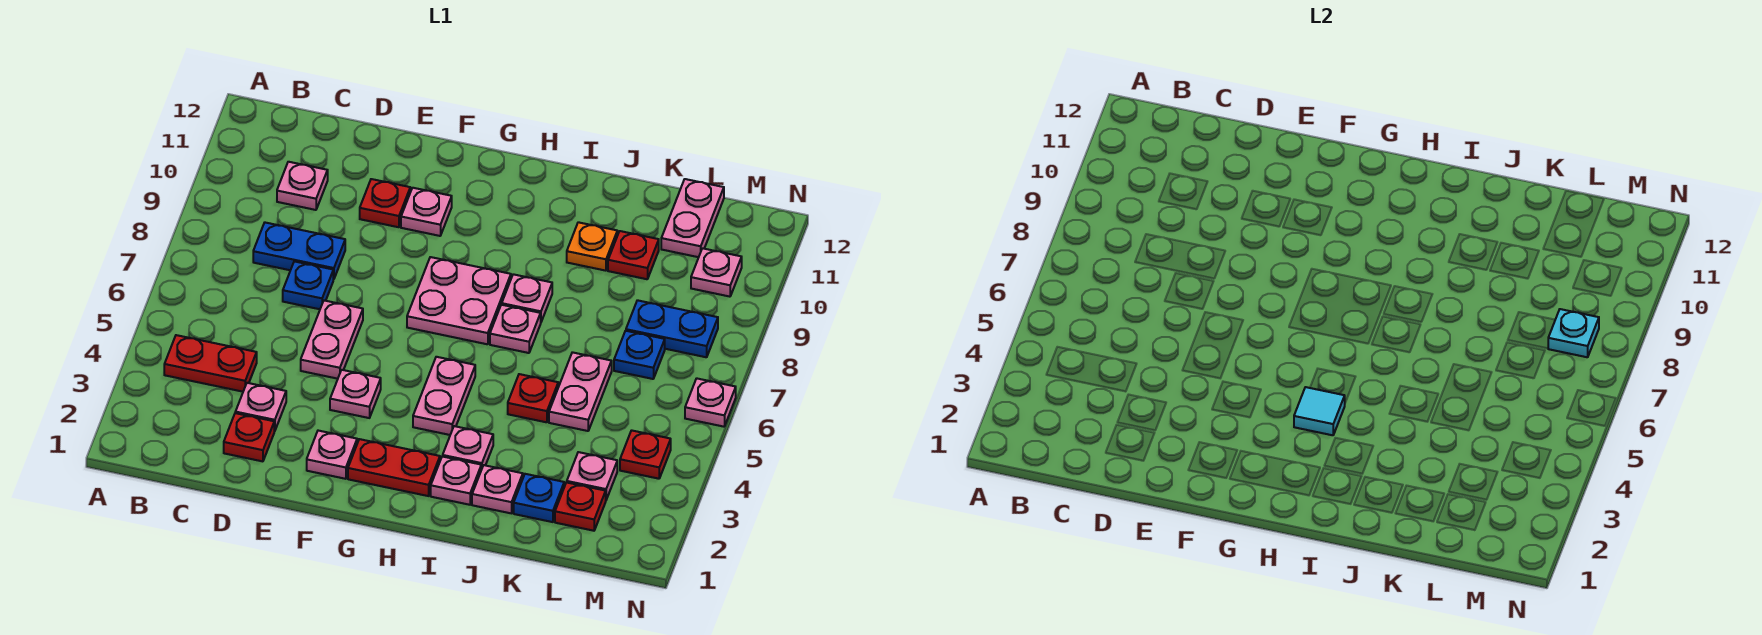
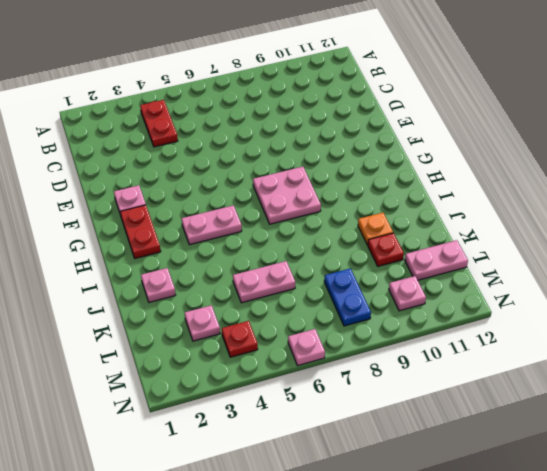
none -> blue 1x2 plate [253,223,345,279]
none -> pink 1x1 plate [277,162,328,210]
none -> red 1x1 plate [224,413,274,461]
none -> pink 1x1 plate [235,383,286,431]

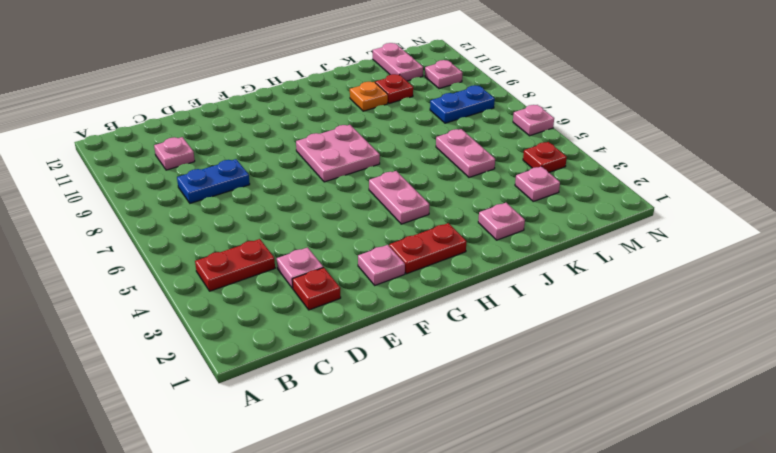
none -> blue 1x1 plate [283,261,333,309]
none -> pink 1x2 plate [301,301,363,379]
none -> red 1x1 plate [360,179,410,227]
none -> pink 1x1 plate [330,370,381,418]

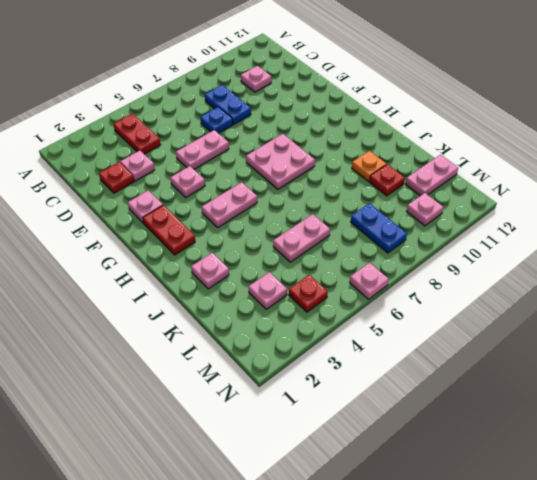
none -> red 1x1 plate [360,179,410,227]
none -> pink 1x1 plate [401,188,452,236]
none -> pink 1x1 plate [431,456,481,505]
none -> pink 1x1 plate [443,426,493,470]

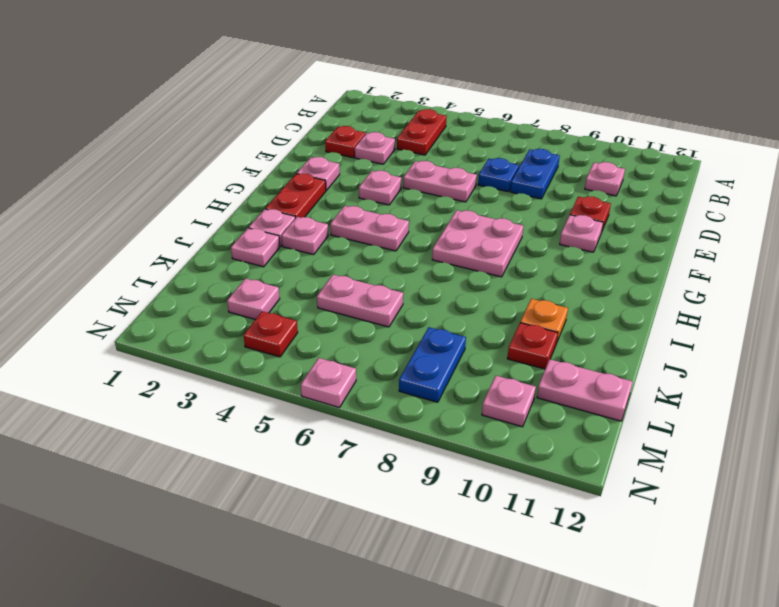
none -> pink 1x1 plate [490,305,541,353]
none -> pink 1x1 plate [502,274,552,322]
none -> red 1x1 plate [508,374,558,422]
none -> blue 1x1 plate [514,474,564,522]

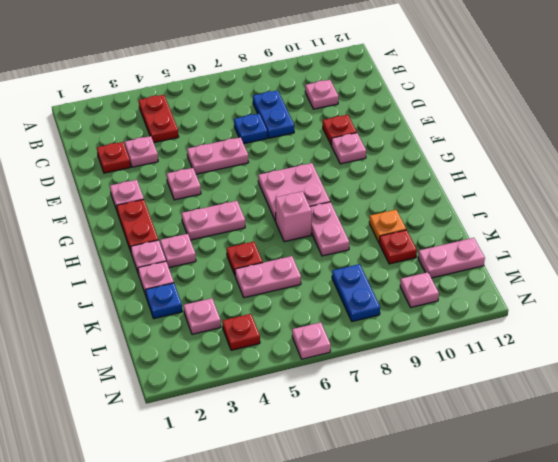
pink 1x1 brick [276,191,312,242] -> pink 1x1 plate [490,305,541,353]
pink 1x2 plate [310,202,349,256] -> pink 1x1 plate [502,274,552,322]
none -> red 1x1 plate [555,482,606,531]
none -> blue 1x1 plate [614,331,665,379]
none -> cyan 1x1 tile [1294,387,1345,435]
none -> cyan 1x1 plate [1548,309,1599,357]

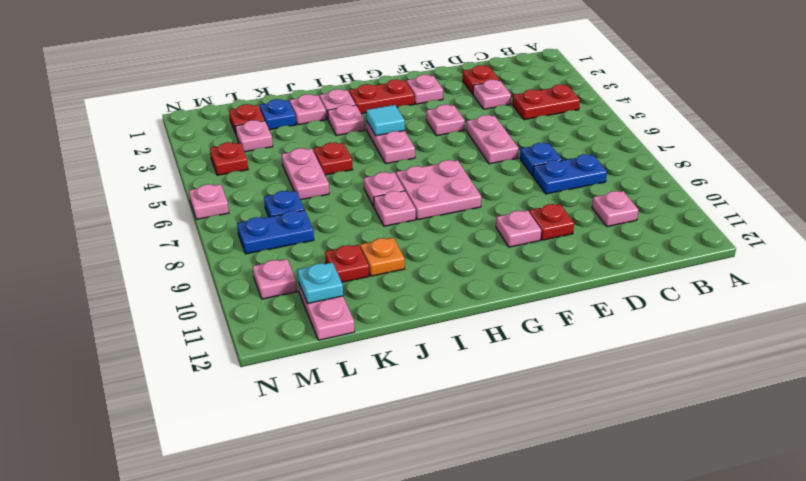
cyan 1x1 plate [298,262,343,304] -> cyan 1x1 plate moved to [1548,309,1599,357]

